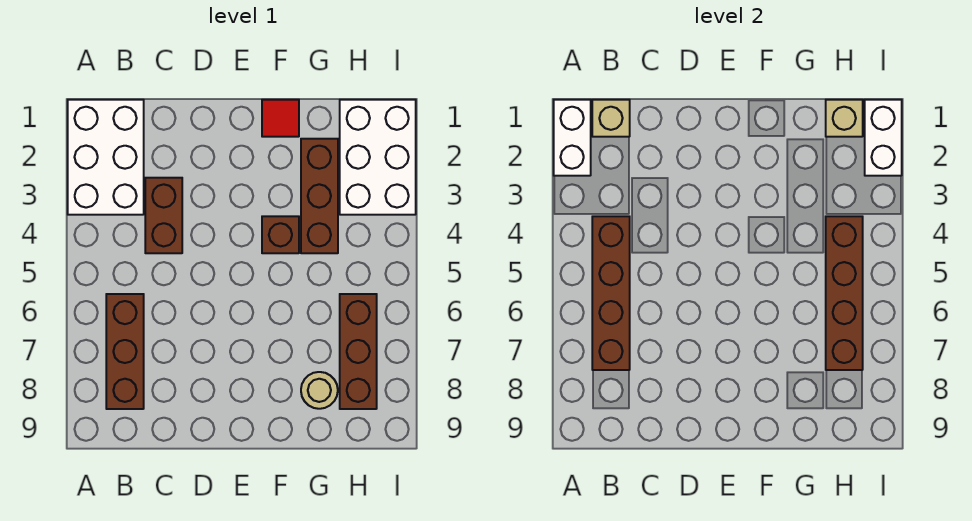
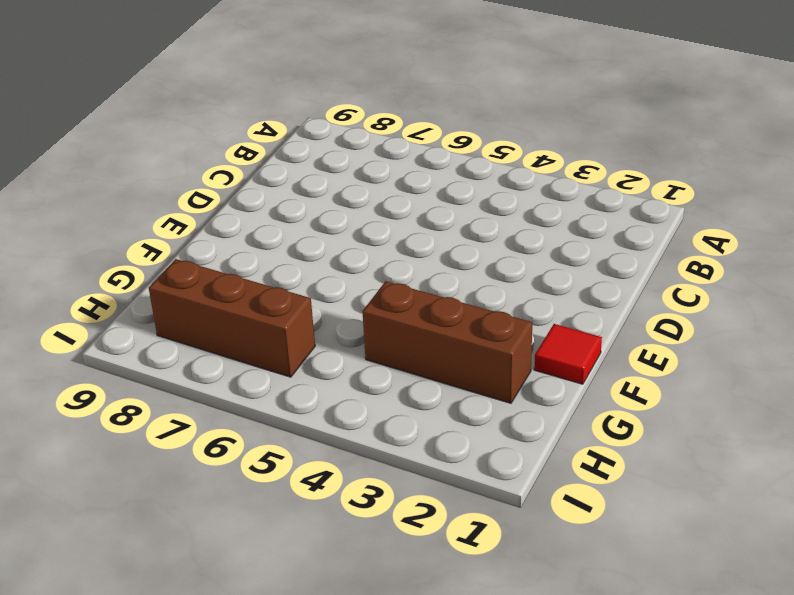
none -> white 2x3 brick [68,100,144,215]
none -> brown 1x3 brick [106,294,144,409]
none -> brown 1x2 brick [145,178,182,253]

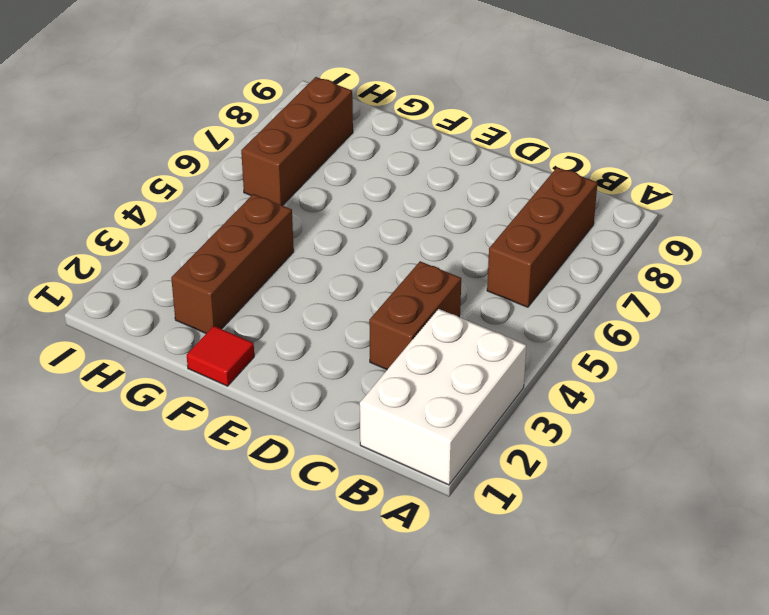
none -> brown 1x1 brick [262,216,299,253]
none -> tan 1x1 round brick [301,372,338,409]
none -> white 2x3 brick [340,100,416,215]

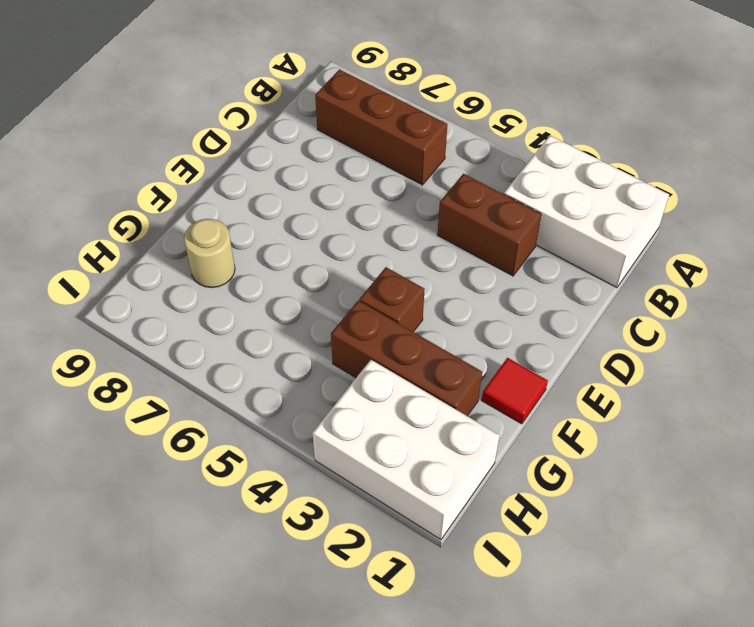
none -> brown 1x3 brick [340,294,377,409]
none -> white 1x2 brick [554,100,591,176]
none -> tan 1x1 brick [592,100,630,137]

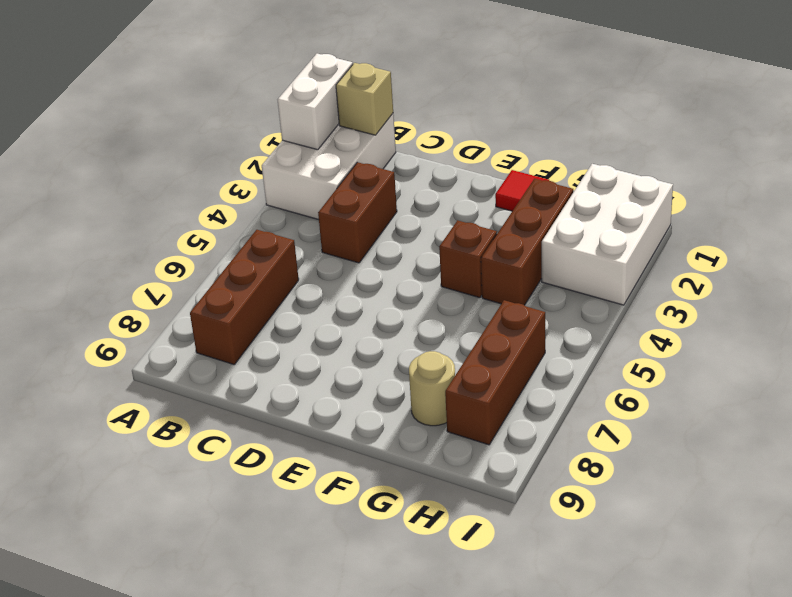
none -> brown 1x4 brick [592,216,630,370]
none -> tan 1x1 brick [826,100,863,137]
none -> brown 1x4 brick [826,216,863,370]

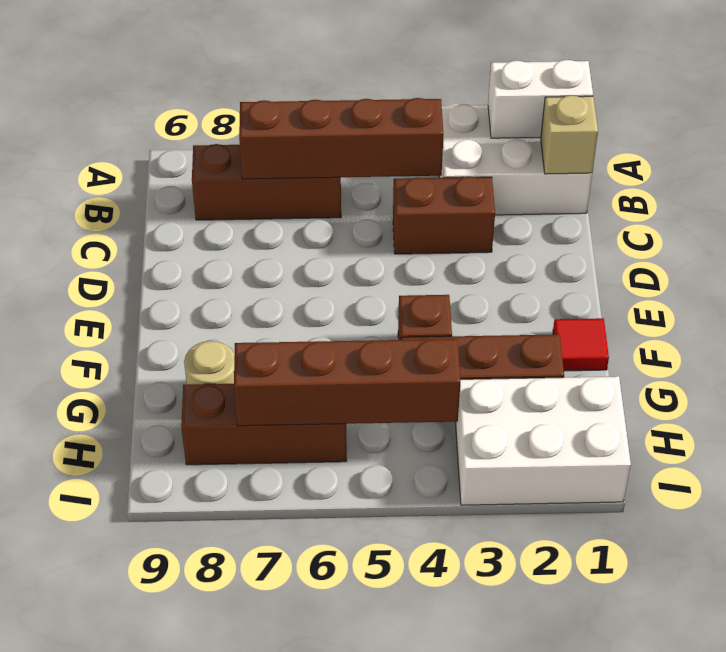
none -> tan 1x1 brick [826,100,863,137]
none -> white 1x2 brick [865,100,902,176]

